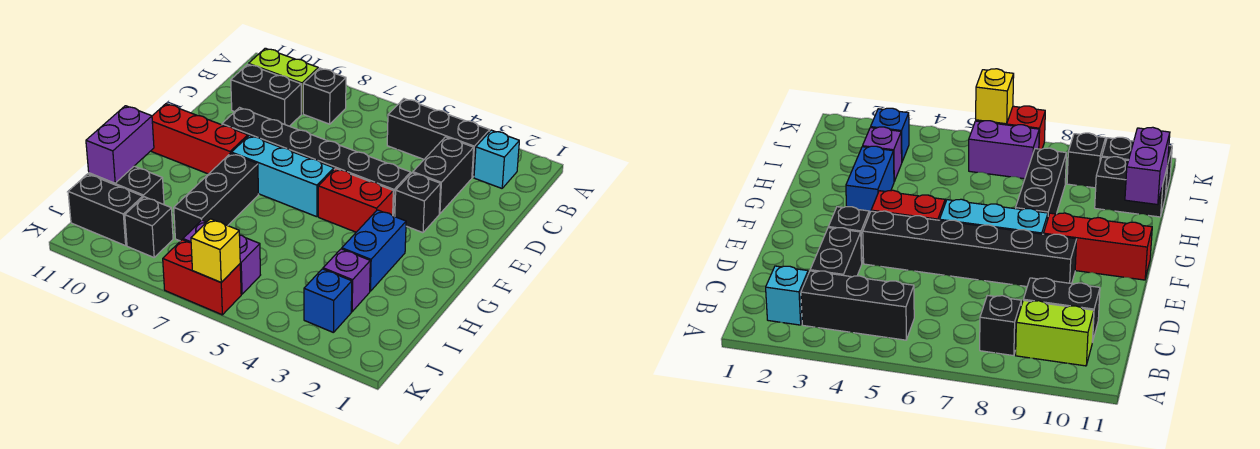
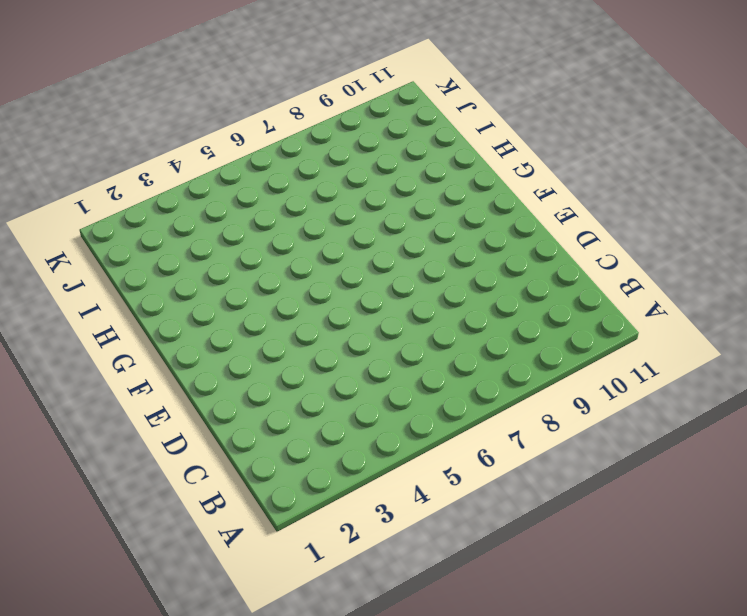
none -> cyan 1x1 brick [474,130,519,188]
none -> black 1x3 brick [387,99,490,177]
none -> black 1x1 brick [303,68,346,124]

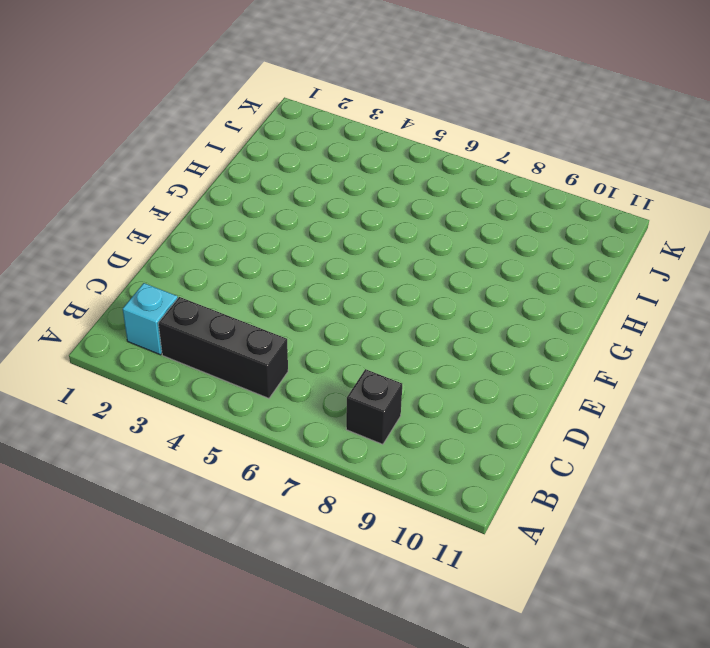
none -> lime 1x2 brick [249,48,318,114]
none -> black 1x2 brick [413,137,474,214]
none -> black 1x2 brick [231,64,301,126]

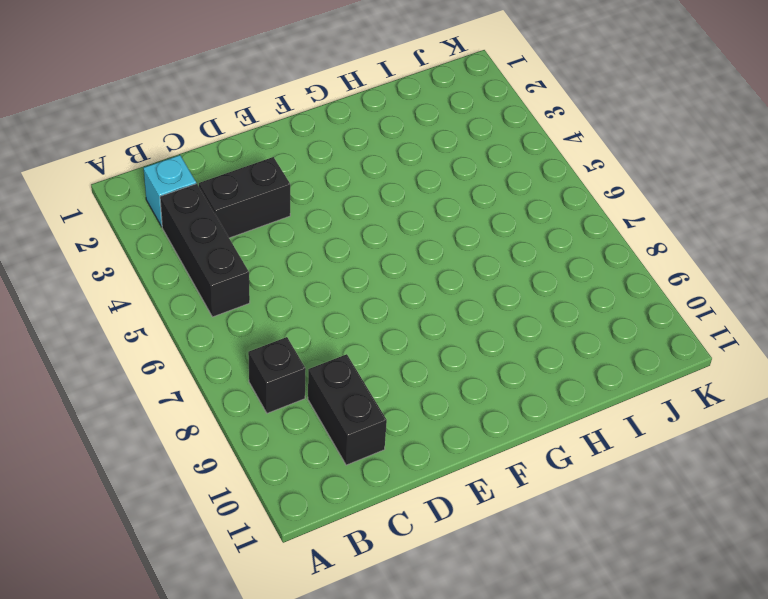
none -> lime 1x2 brick [249,48,318,114]
none -> black 1x1 brick [395,173,441,233]
none -> black 1x6 brick [222,108,411,217]

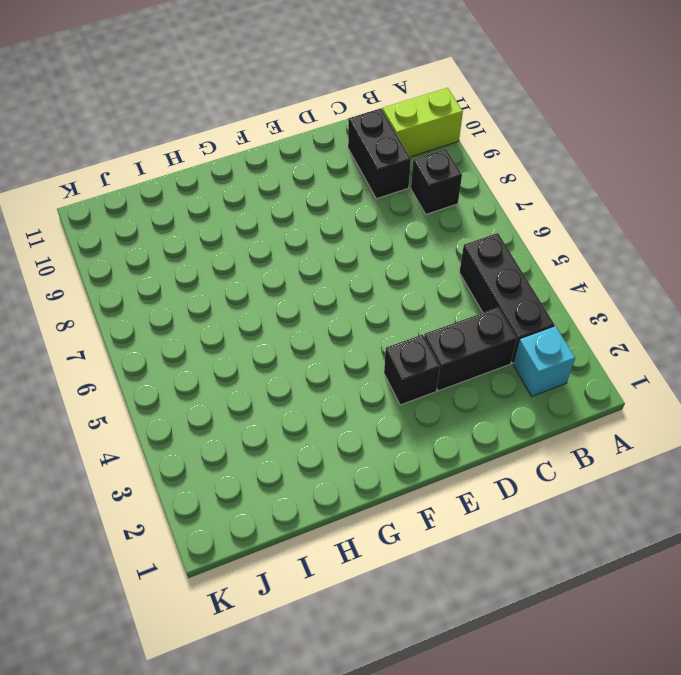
lime 1x2 brick [382,88,463,157] -> lime 1x2 brick turned to [249,48,318,114]
none -> black 1x6 brick [222,108,411,217]
none -> red 1x2 brick [318,168,393,232]
none -> cyan 1x3 brick [232,135,334,217]

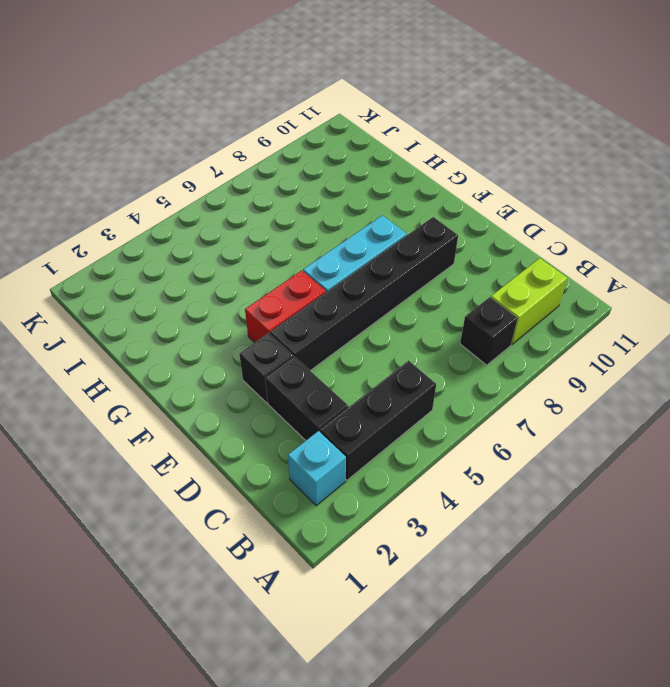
none -> black 1x2 brick [231,64,301,126]
none -> red 1x3 brick [151,104,248,174]
none -> blue 1x2 brick [342,210,406,291]

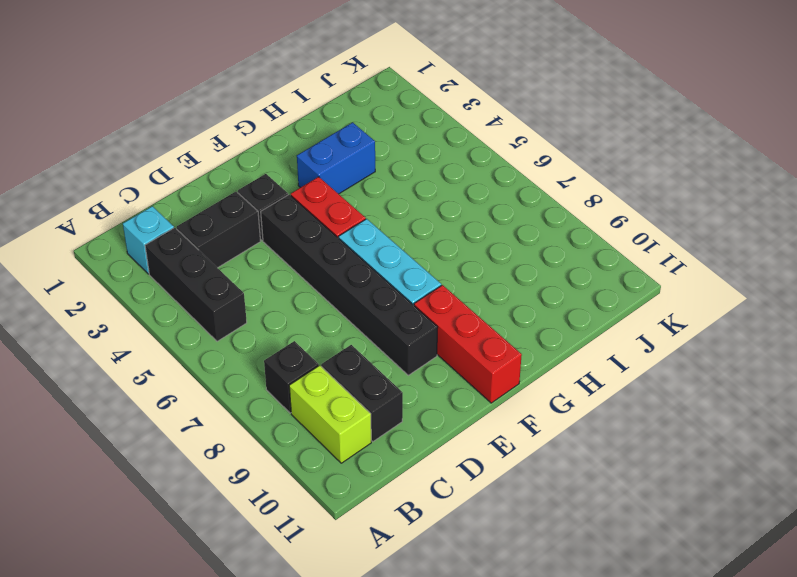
none -> black 1x3 brick [174,153,259,241]
none -> purple 1x1 brick [323,249,370,312]
none -> black 1x2 brick [89,166,164,205]

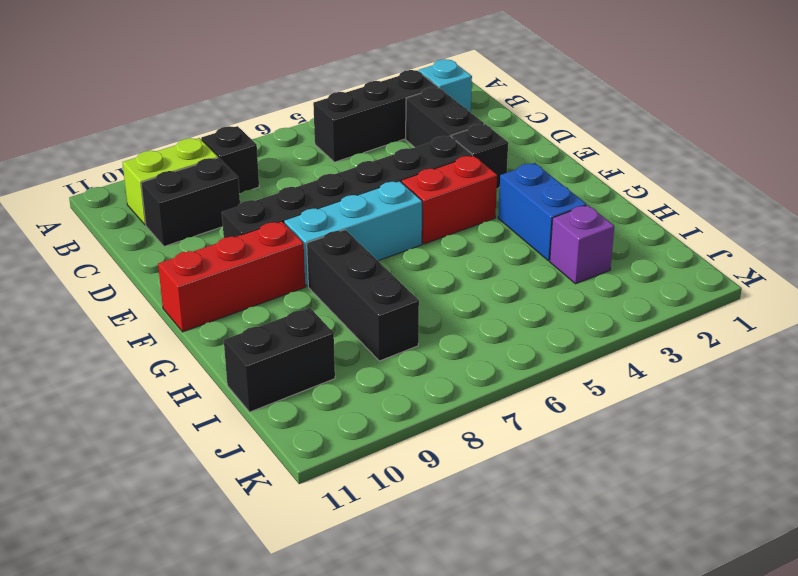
none -> blue 1x1 brick [304,269,352,333]
none -> purple 1x2 brick [183,220,260,294]
none -> black 1x1 brick [125,197,173,257]

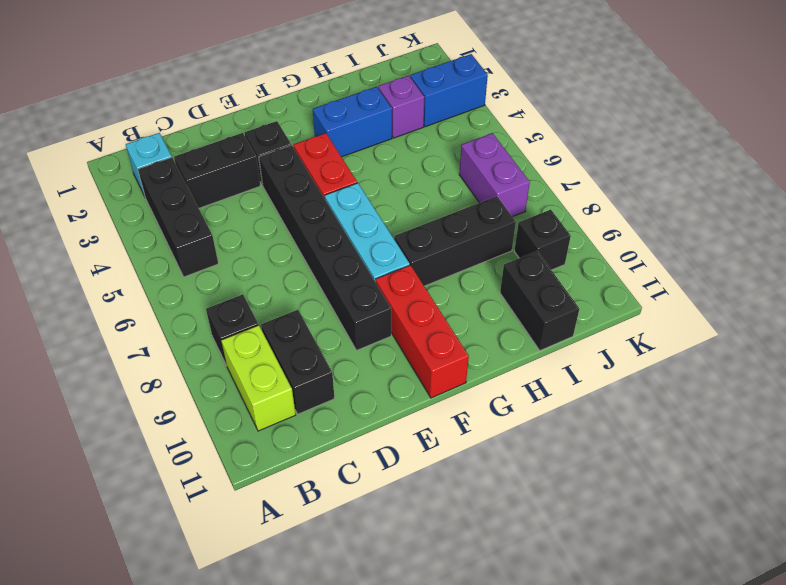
blue 1x2 brick [410,54,488,127] -> blue 1x1 brick [304,269,352,333]
none -> black 1x2 brick [68,174,143,246]
none -> red 1x2 brick [163,240,241,315]
none -> purple 1x2 brick [86,106,154,183]

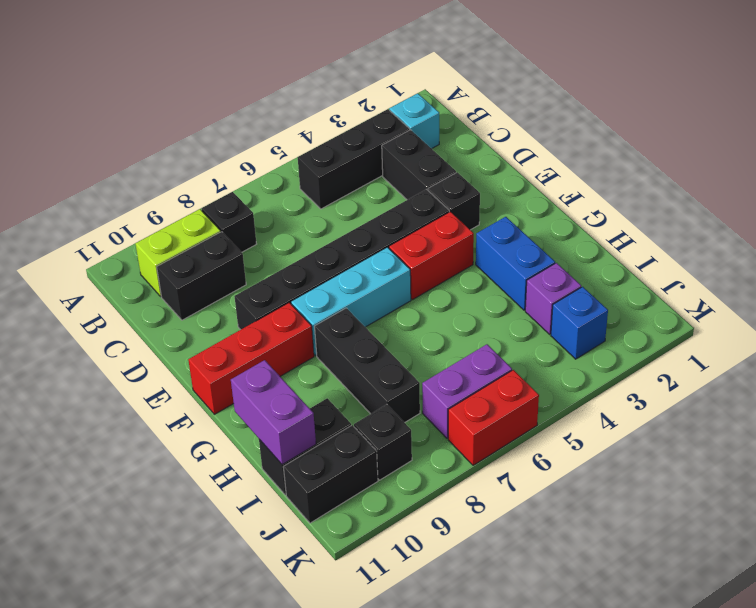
none -> yellow 1x1 brick [191,219,240,282]

